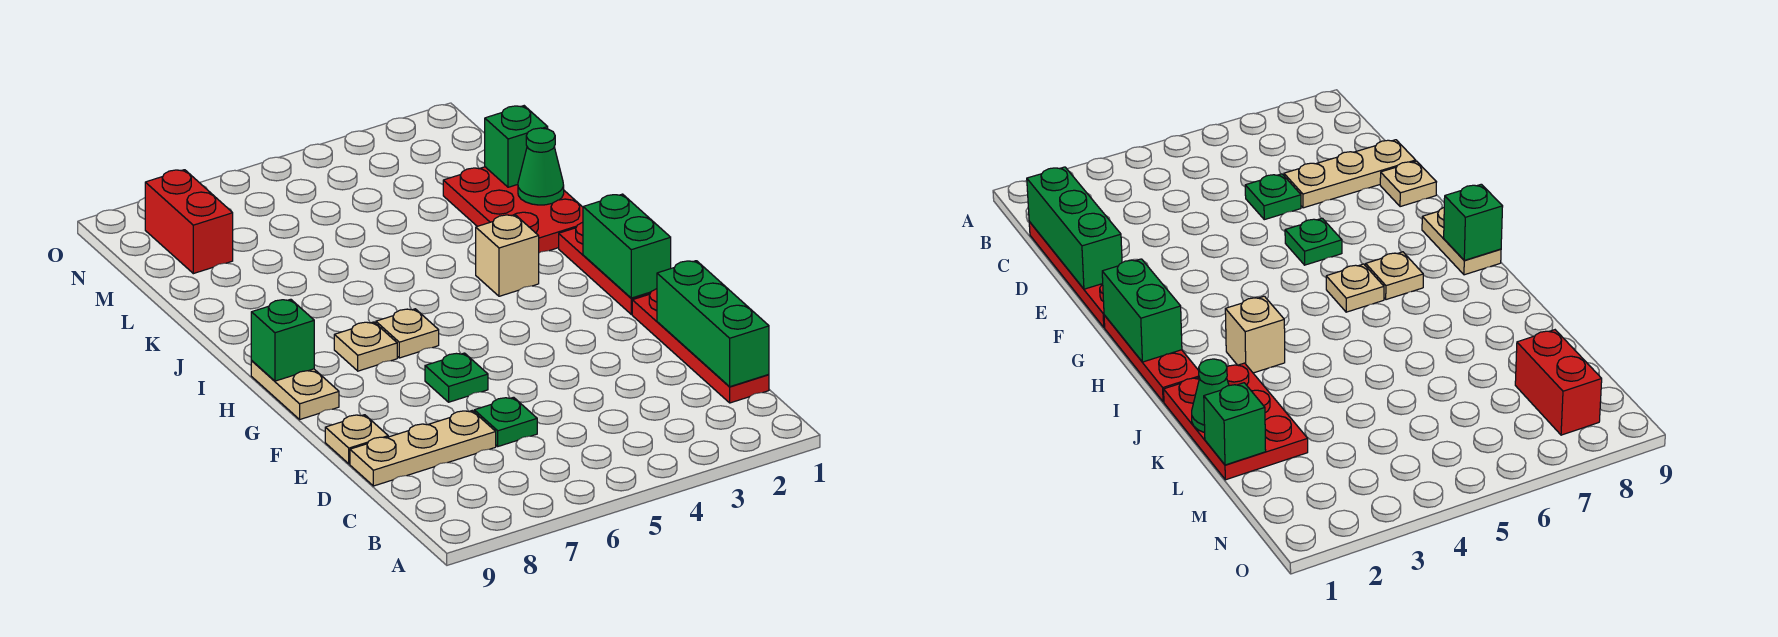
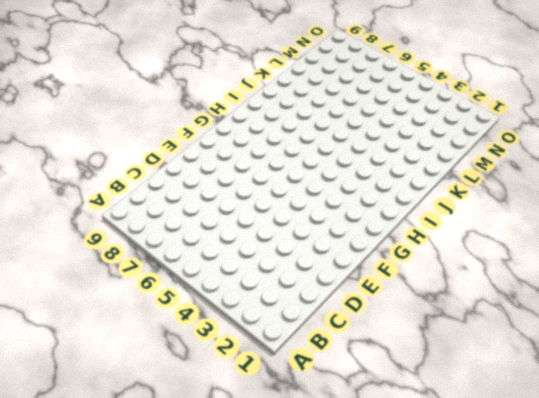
none -> red 1x4 plate [632,289,769,403]
none -> green 1x1 plate [474,397,537,446]
none -> tan 1x3 plate [350,411,496,486]

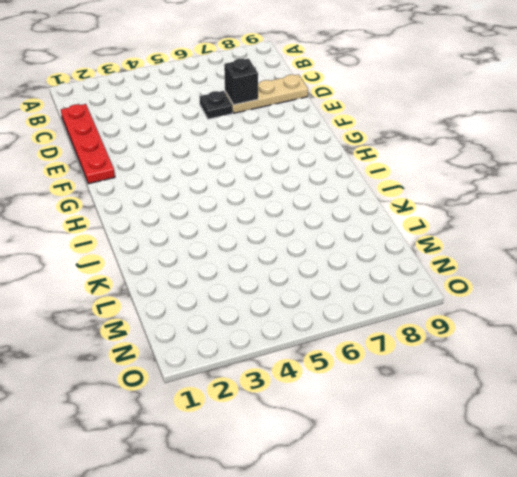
black 1x1 plate [200,91,232,119] -> green 1x1 plate [474,397,537,446]
black 1x1 brick [224,59,258,105] -> none
none -> tan 1x1 plate [325,415,388,464]
none -> green 1x1 plate [425,353,488,402]
none -> red 1x3 plate [559,222,651,314]

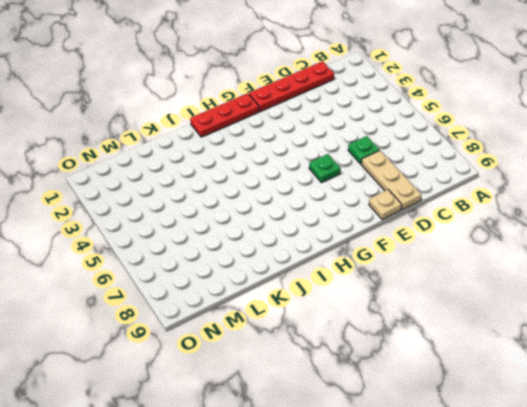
none -> tan 1x2 plate [251,361,339,419]
none -> tan 1x1 plate [376,309,439,358]
none -> tan 1x1 plate [334,322,397,371]

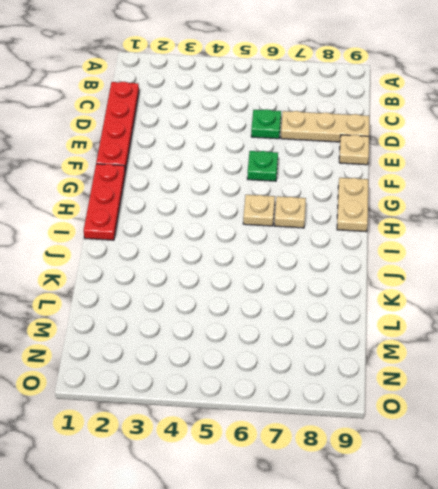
none -> tan 1x1 brick [476,215,539,296]
none -> red 2x3 plate [443,167,583,253]
none -> red 1x2 brick [145,170,233,274]

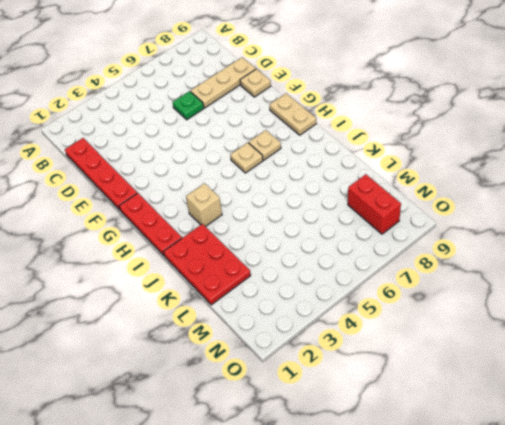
none -> green 1x1 plate [425,353,488,402]
none -> green 1x3 brick [657,261,769,387]
none -> green 1x2 brick [583,194,671,298]

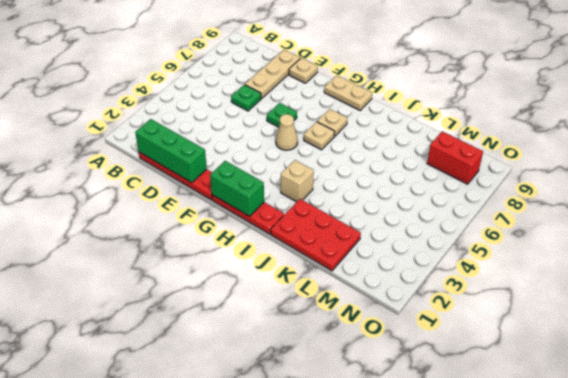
tan 1x1 cone [276,114,298,150] -> none
none -> green 1x1 brick [251,299,314,381]
none -> green 1x1 cone [518,128,564,205]
none -> green 1x1 brick [485,106,548,187]

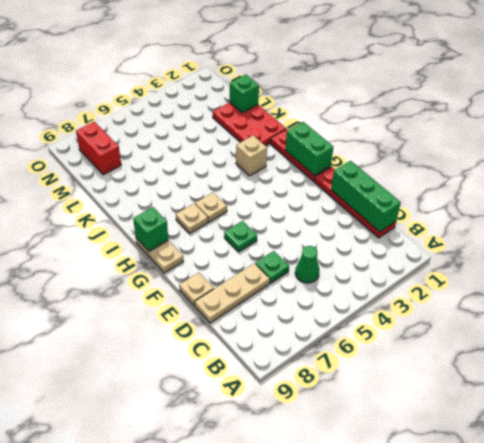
green 1x1 cone [295,246,319,283] -> green 1x1 cone moved to [518,128,564,205]

